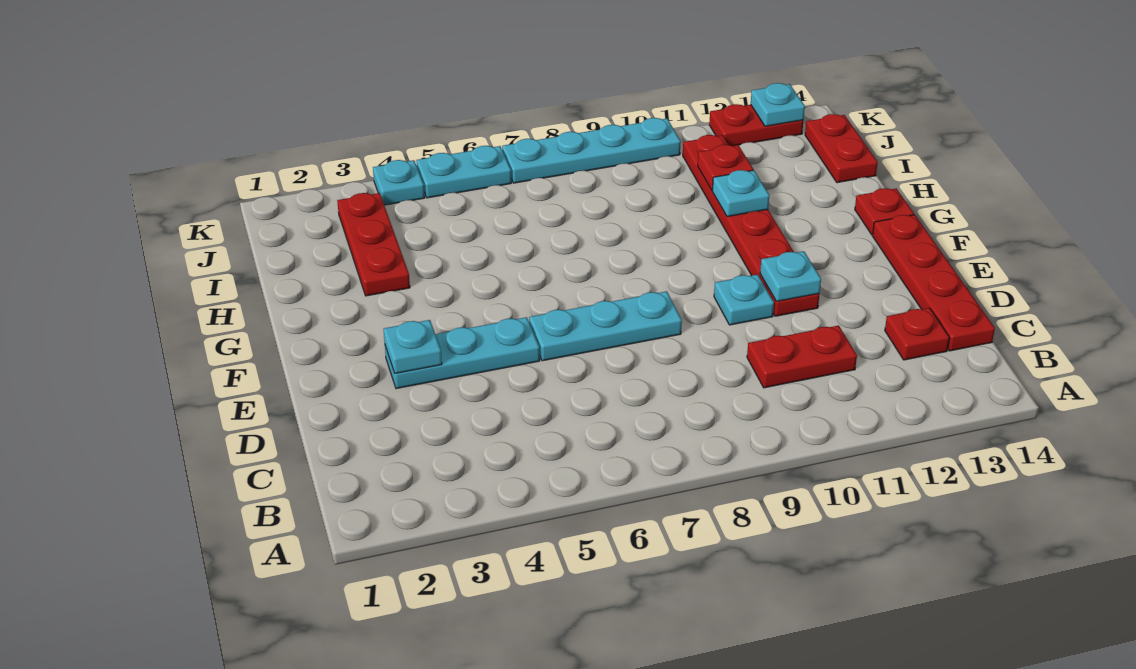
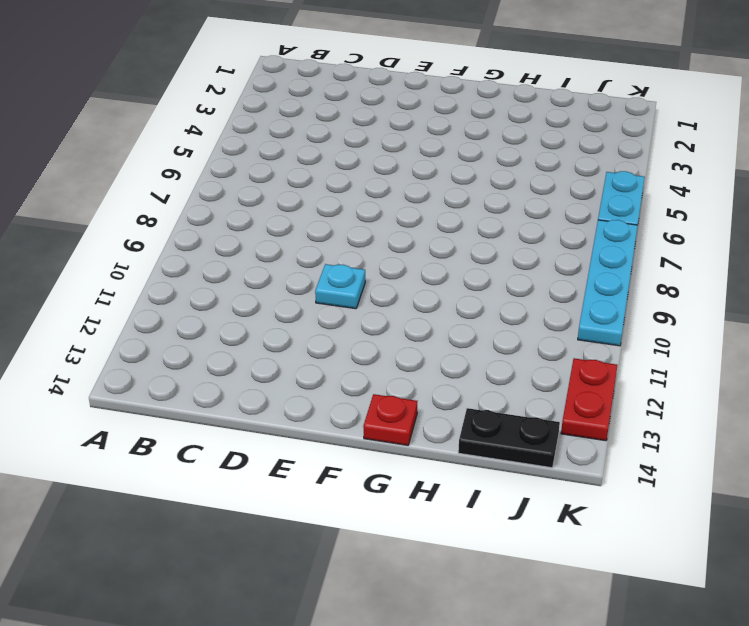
black 1x2 plate [458,408,560,468] -> red 1x2 plate [805,114,878,183]
none -> red 1x2 plate [747,325,857,388]
none -> red 1x1 plate [885,308,949,360]
none -> red 1x4 plate [873,215,995,351]

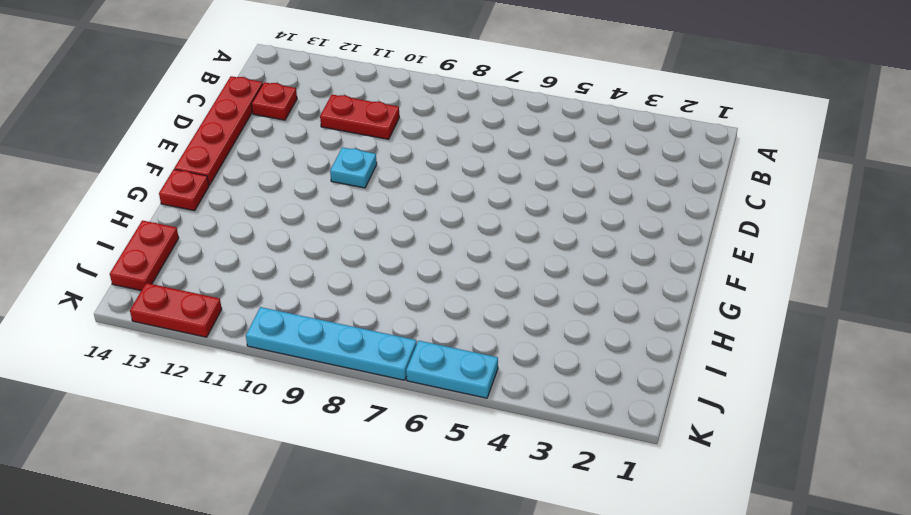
none -> cyan 1x3 plate [385,317,540,389]
none -> cyan 1x3 plate [529,291,682,361]
none -> red 1x6 plate [683,135,820,316]

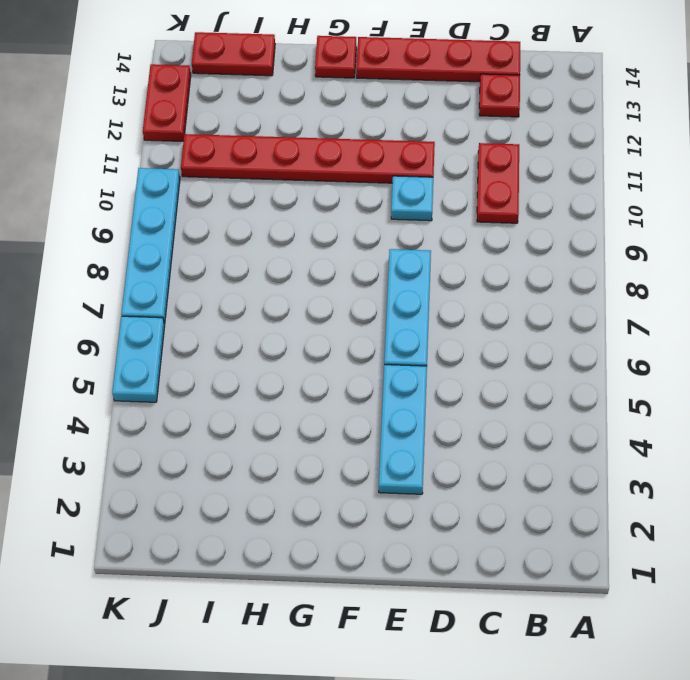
none -> red 1x3 plate [337,193,410,296]
none -> cyan 1x1 plate [373,160,425,205]
none -> cyan 1x1 plate [384,320,442,373]

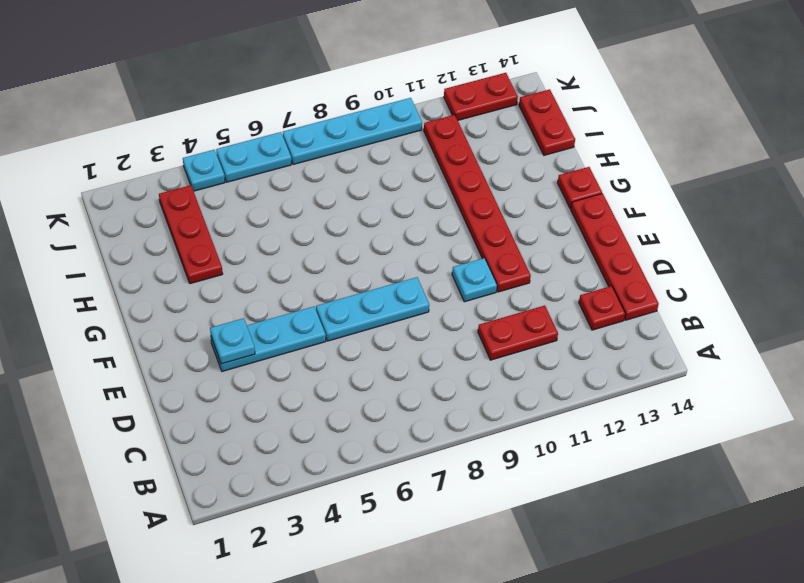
none -> cyan 1x1 plate [760,251,821,301]
none -> cyan 1x1 plate [712,170,769,217]
none -> red 1x1 plate [698,145,753,190]

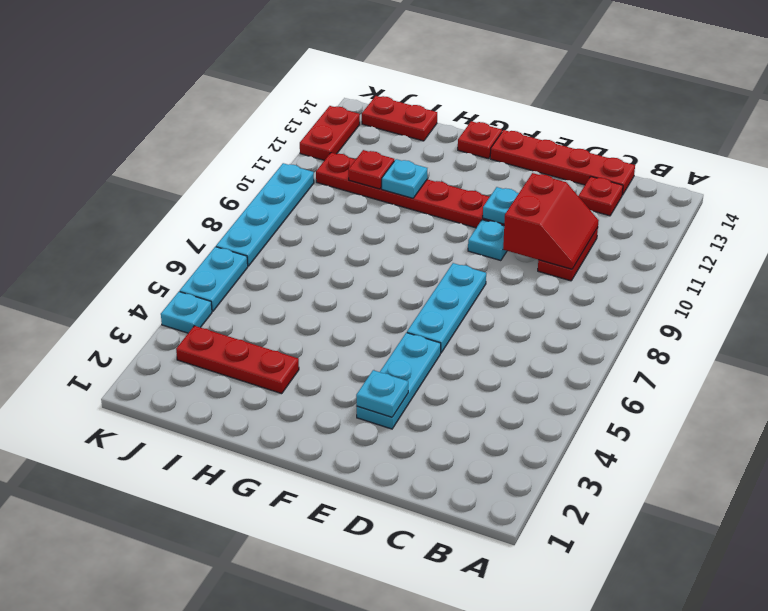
red 2x2 slope [503,173,599,269] -> none
none -> cyan 1x1 plate [751,83,805,126]

